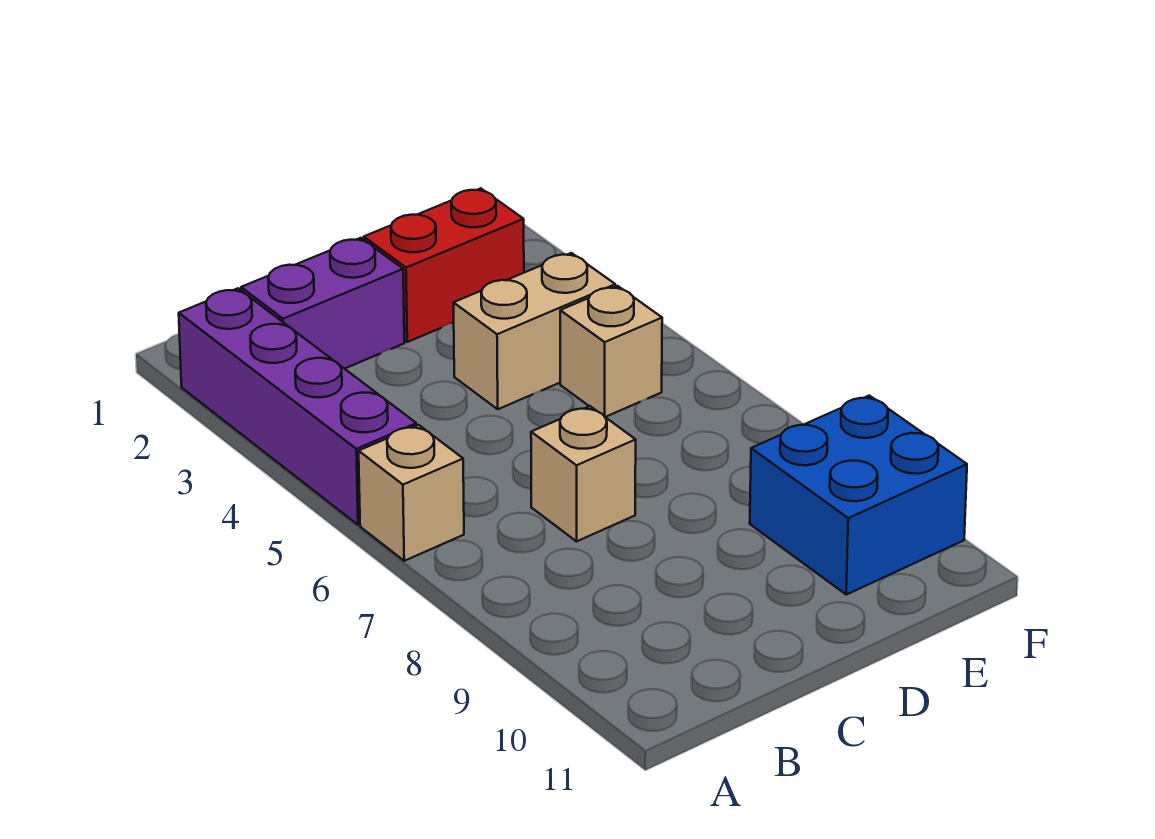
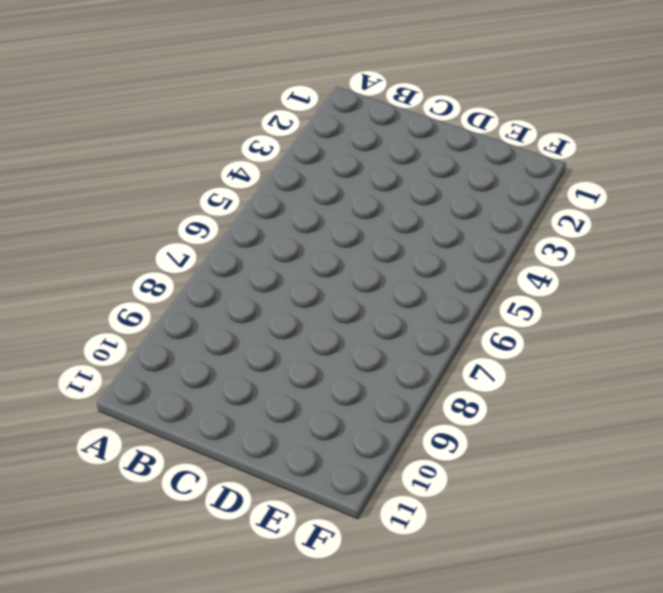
none -> purple 1x4 brick [179,288,417,525]
none -> tan 1x1 brick [359,425,464,561]

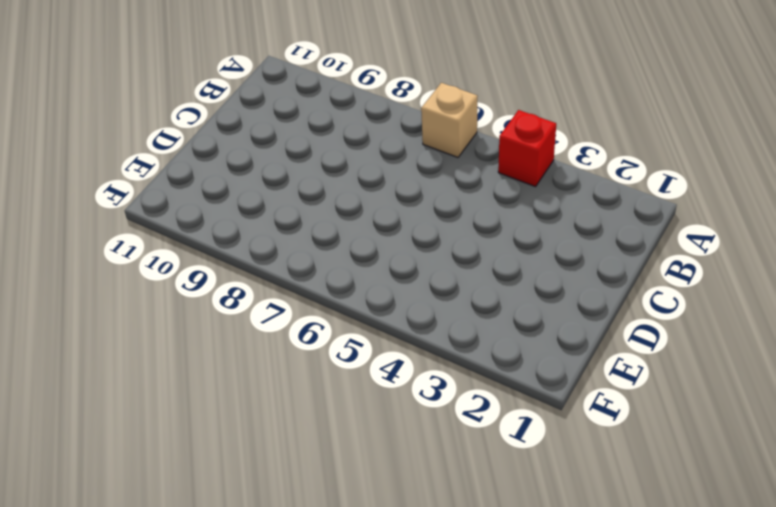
red 1x1 brick [498,110,556,187] -> purple 1x4 brick [179,288,417,525]
none -> purple 1x2 brick [241,238,404,369]
none -> tan 1x1 brick [531,406,636,541]

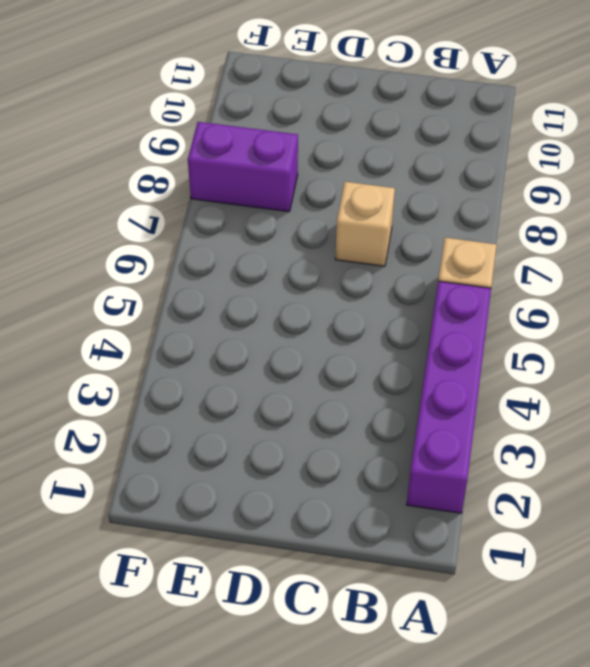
purple 1x2 brick [188,122,298,212] -> purple 1x2 brick moved to [241,238,404,369]
none -> red 1x2 brick [364,188,524,342]
none -> tan 1x2 brick [454,253,615,409]

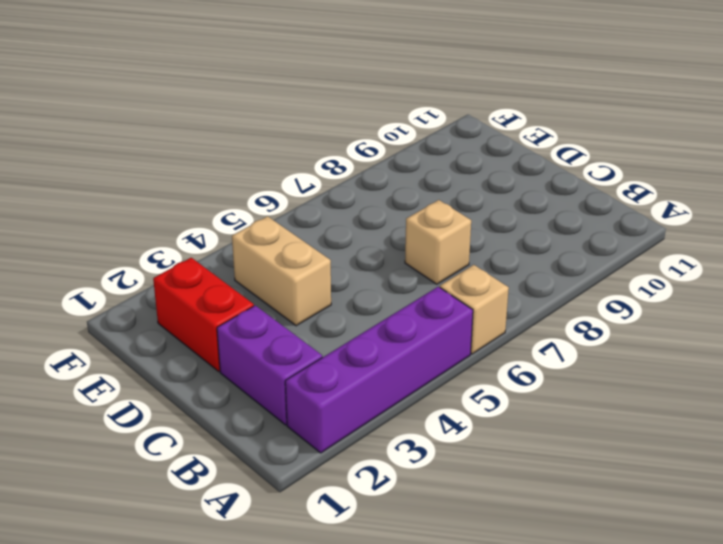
none -> tan 1x1 brick [560,286,662,417]
none -> blue 2x2 brick [750,395,967,595]

